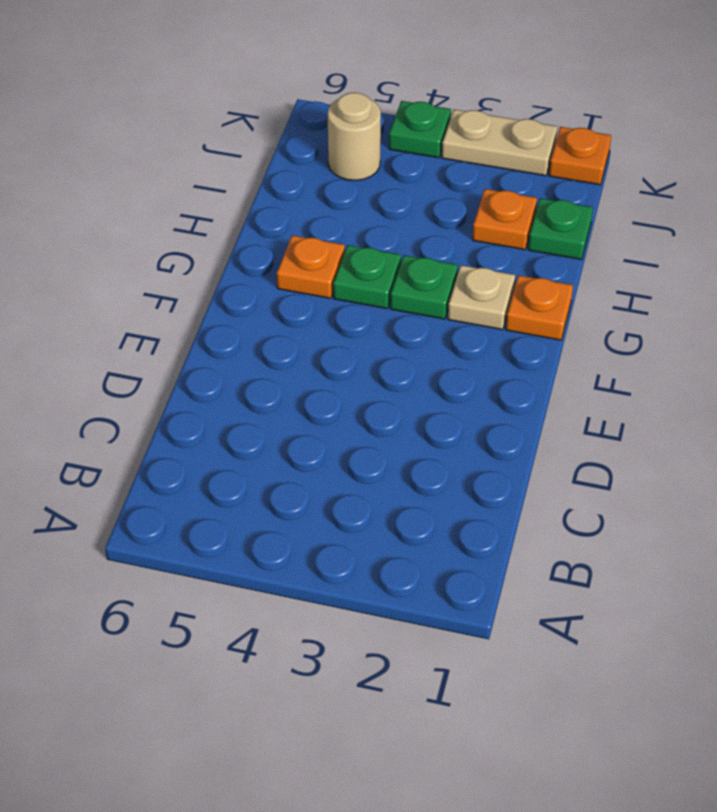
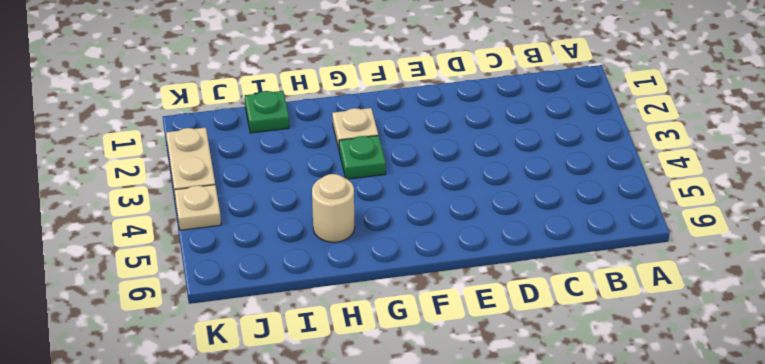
tan 1x1 round brick [312,174,355,242] -> tan 1x1 round brick moved to [328,93,381,180]
tan 1x1 plate [174,185,221,230] -> green 1x1 plate [389,101,451,158]
none -> orange 1x1 plate [506,275,573,340]
none -> green 1x1 plate [333,245,401,309]

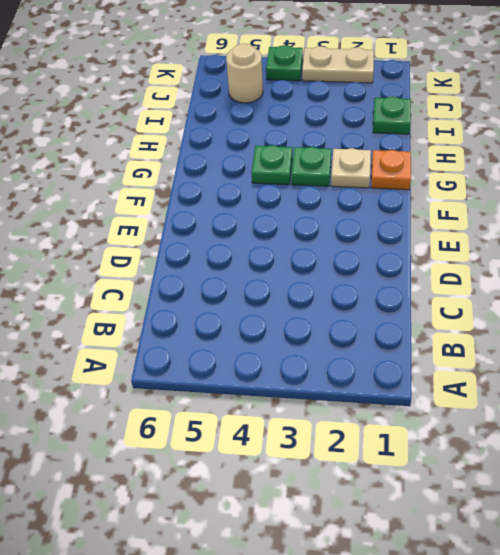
none -> orange 1x1 plate [277,235,345,298]
none -> orange 1x1 plate [472,189,537,250]

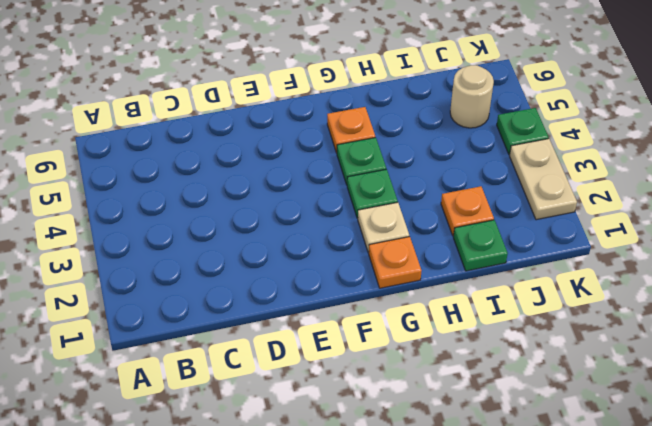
none -> orange 1x1 plate [549,127,611,185]

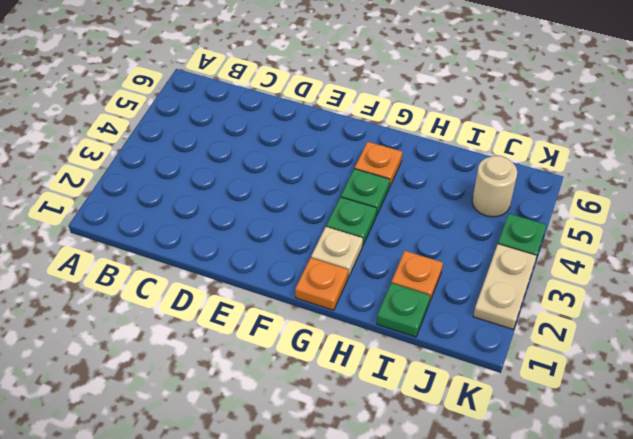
none -> orange 1x1 plate [549,127,611,185]

